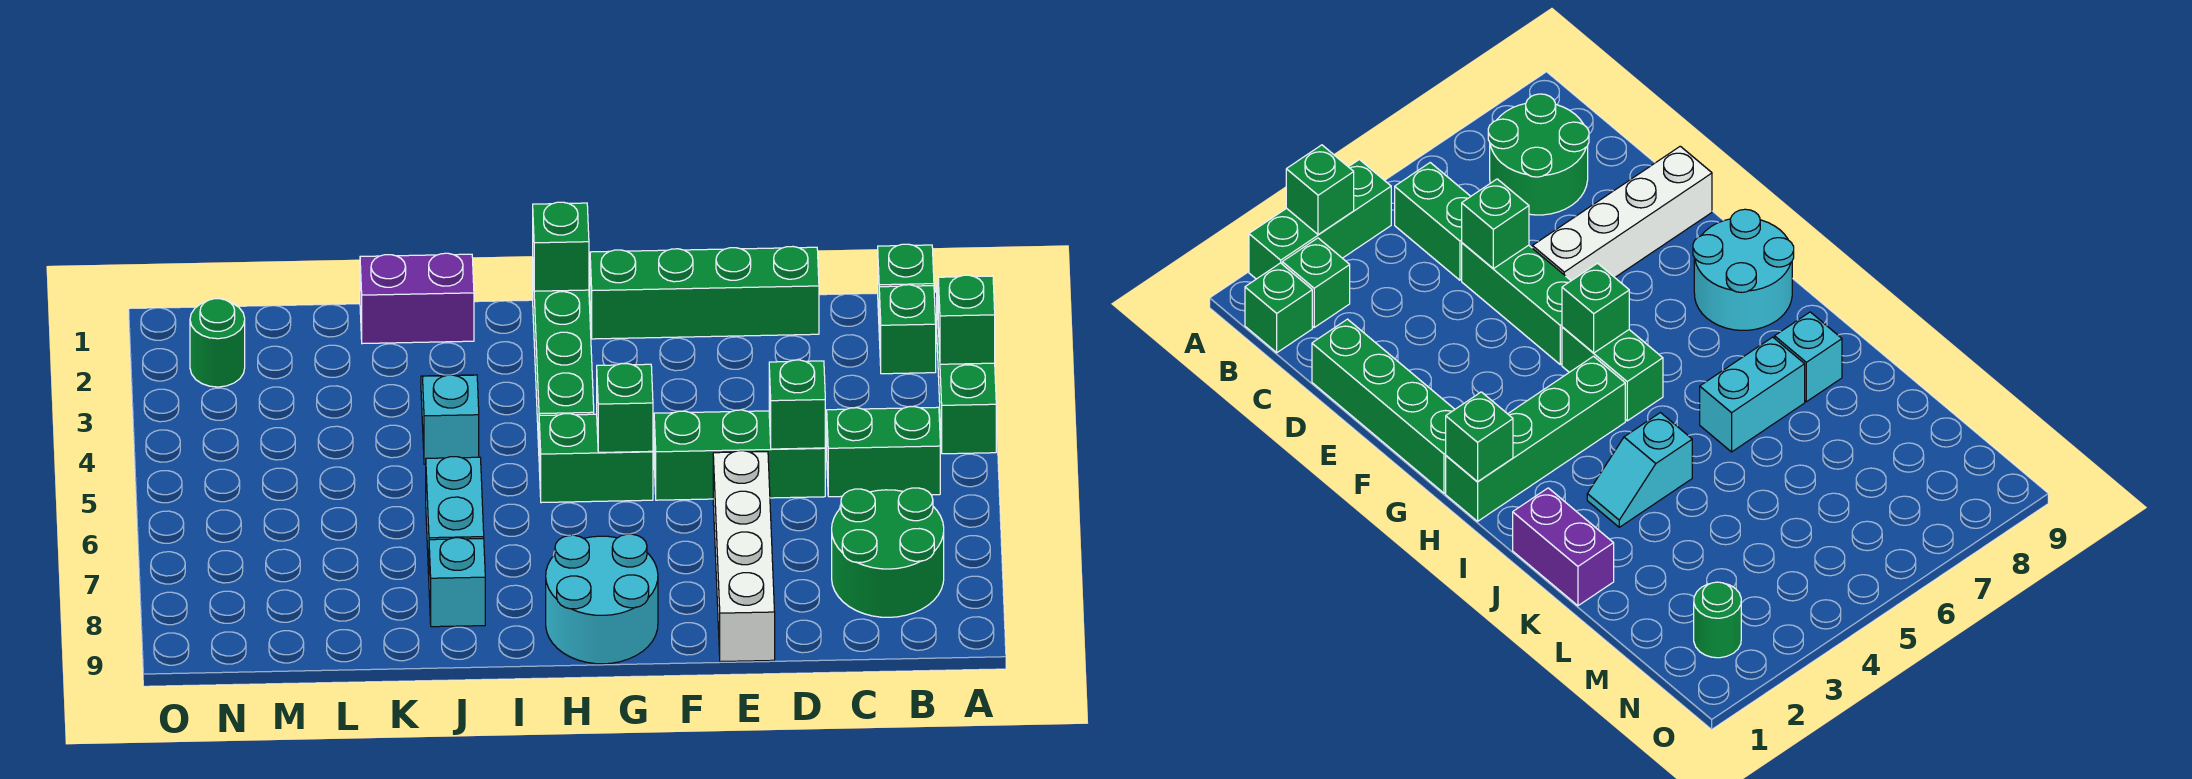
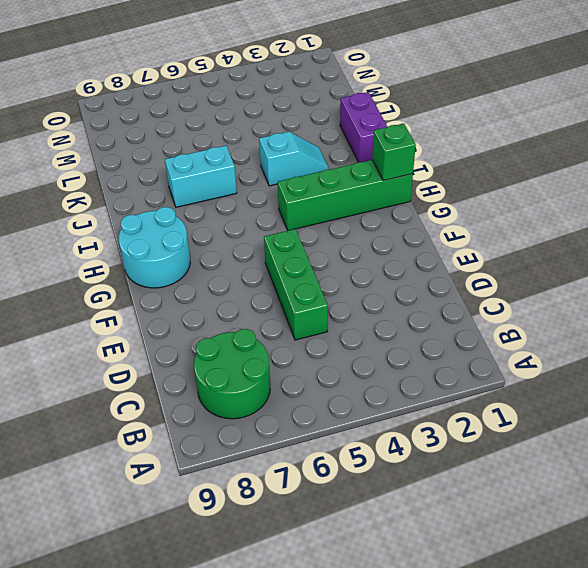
none -> green 1x3 brick [937,286,996,454]
none -> green 1x1 brick [878,244,934,316]
none -> green 1x1 brick [879,285,936,374]

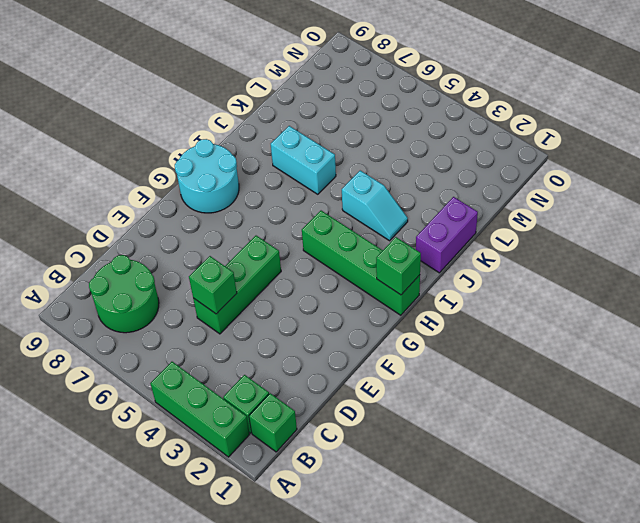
none -> green 1x2 brick [827,407,940,497]
none -> green 1x4 brick [590,247,819,339]
none -> white 1x4 brick [713,451,775,662]

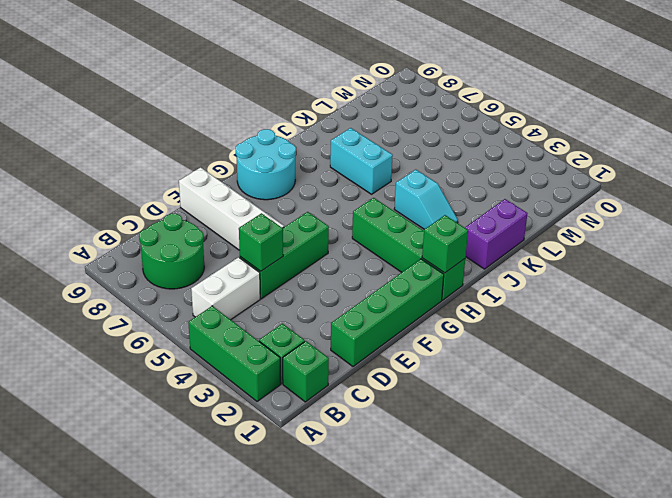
white 1x2 brick [191,257,260,320] -> green 1x2 brick [827,407,940,497]
none -> green 1x2 brick [539,414,653,503]
none -> cyan 1x1 brick [429,538,485,627]
none -> green 1x1 round brick [190,299,245,387]

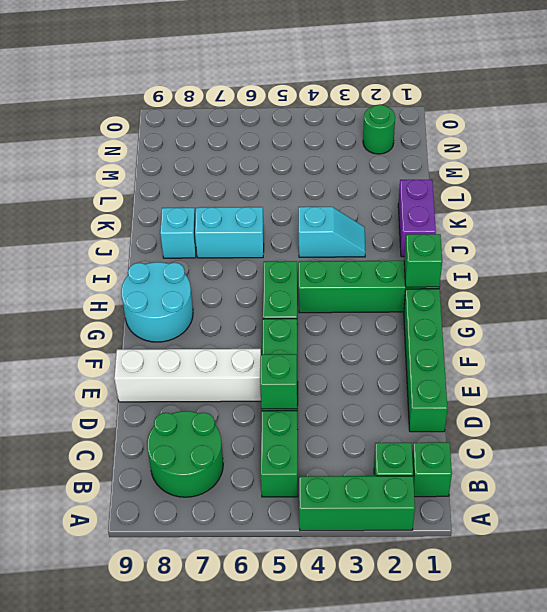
none -> green 1x1 brick [938,275,995,364]
none -> green 1x1 brick [597,364,653,452]

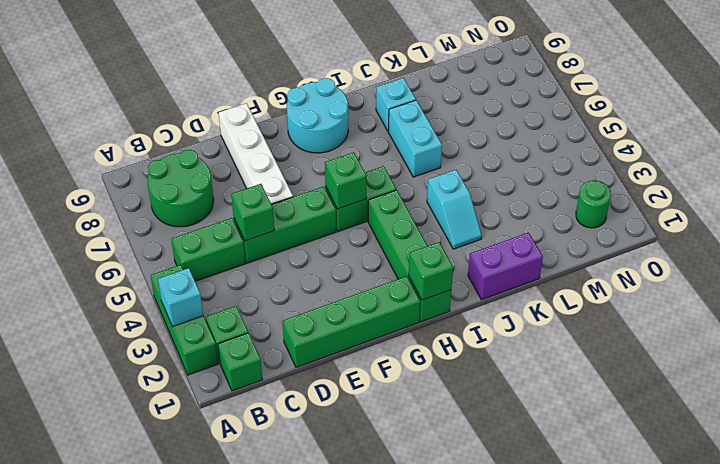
cyan 1x1 brick [158,268,203,327] -> green 1x1 brick [938,275,995,364]

